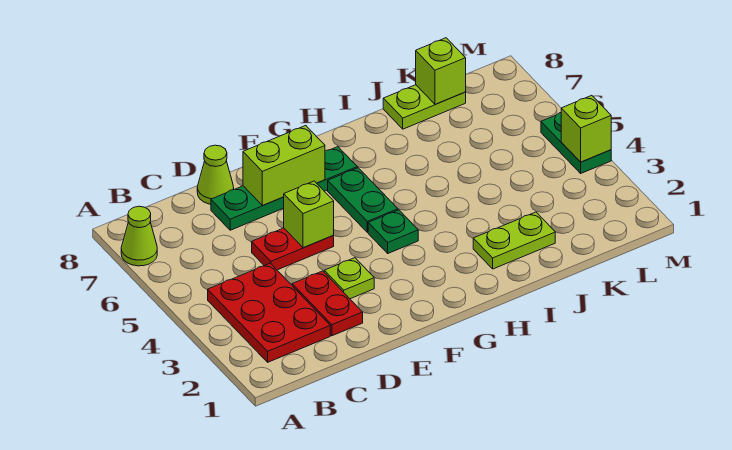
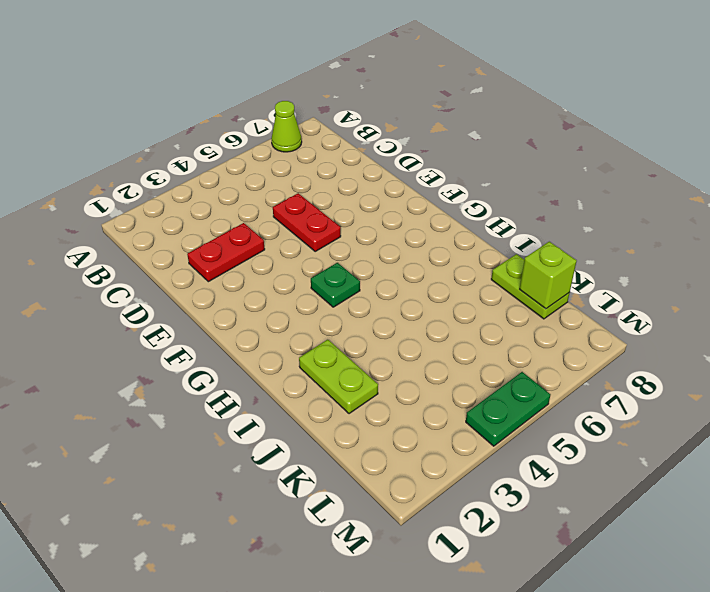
none -> red 2x3 plate [208,263,330,362]
none -> green 1x4 plate [211,147,357,230]
none -> lime 1x1 cone [197,145,234,204]

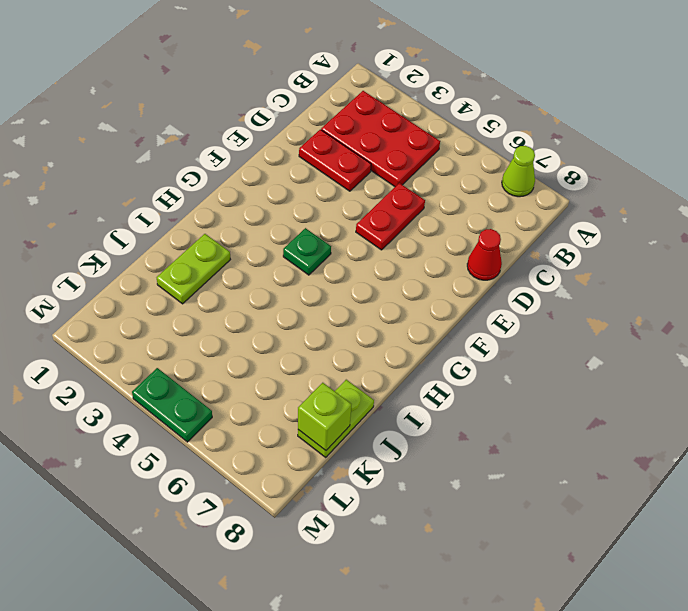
red 1x1 cone [467,229,502,280] -> lime 1x1 cone [197,145,234,204]
none -> green 1x4 plate [211,147,357,230]
none -> lime 1x1 plate [324,258,374,299]
none -> green 1x2 plate [328,168,398,232]

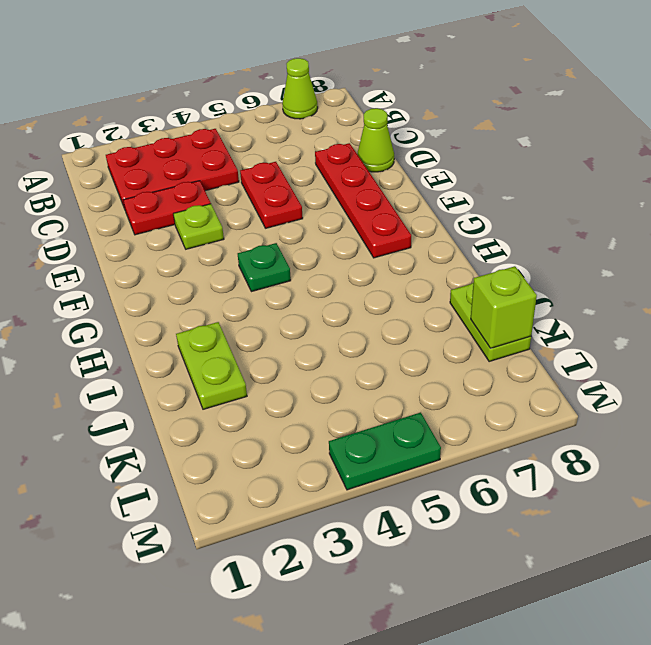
red 1x4 plate [315,143,411,258] -> green 1x4 plate [211,147,357,230]
none -> green 1x2 plate [328,168,398,232]
none -> lime 1x1 brick [284,181,334,248]
none -> lime 1x2 brick [243,126,325,205]

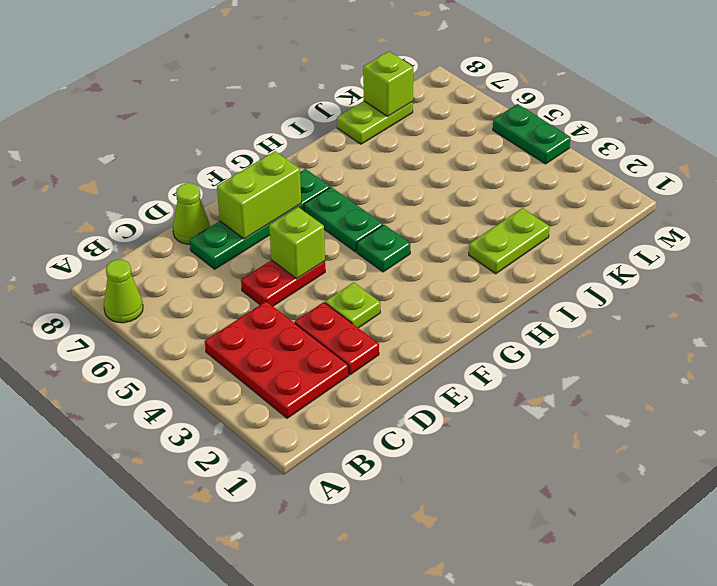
none -> lime 1x1 brick [561,95,611,162]

